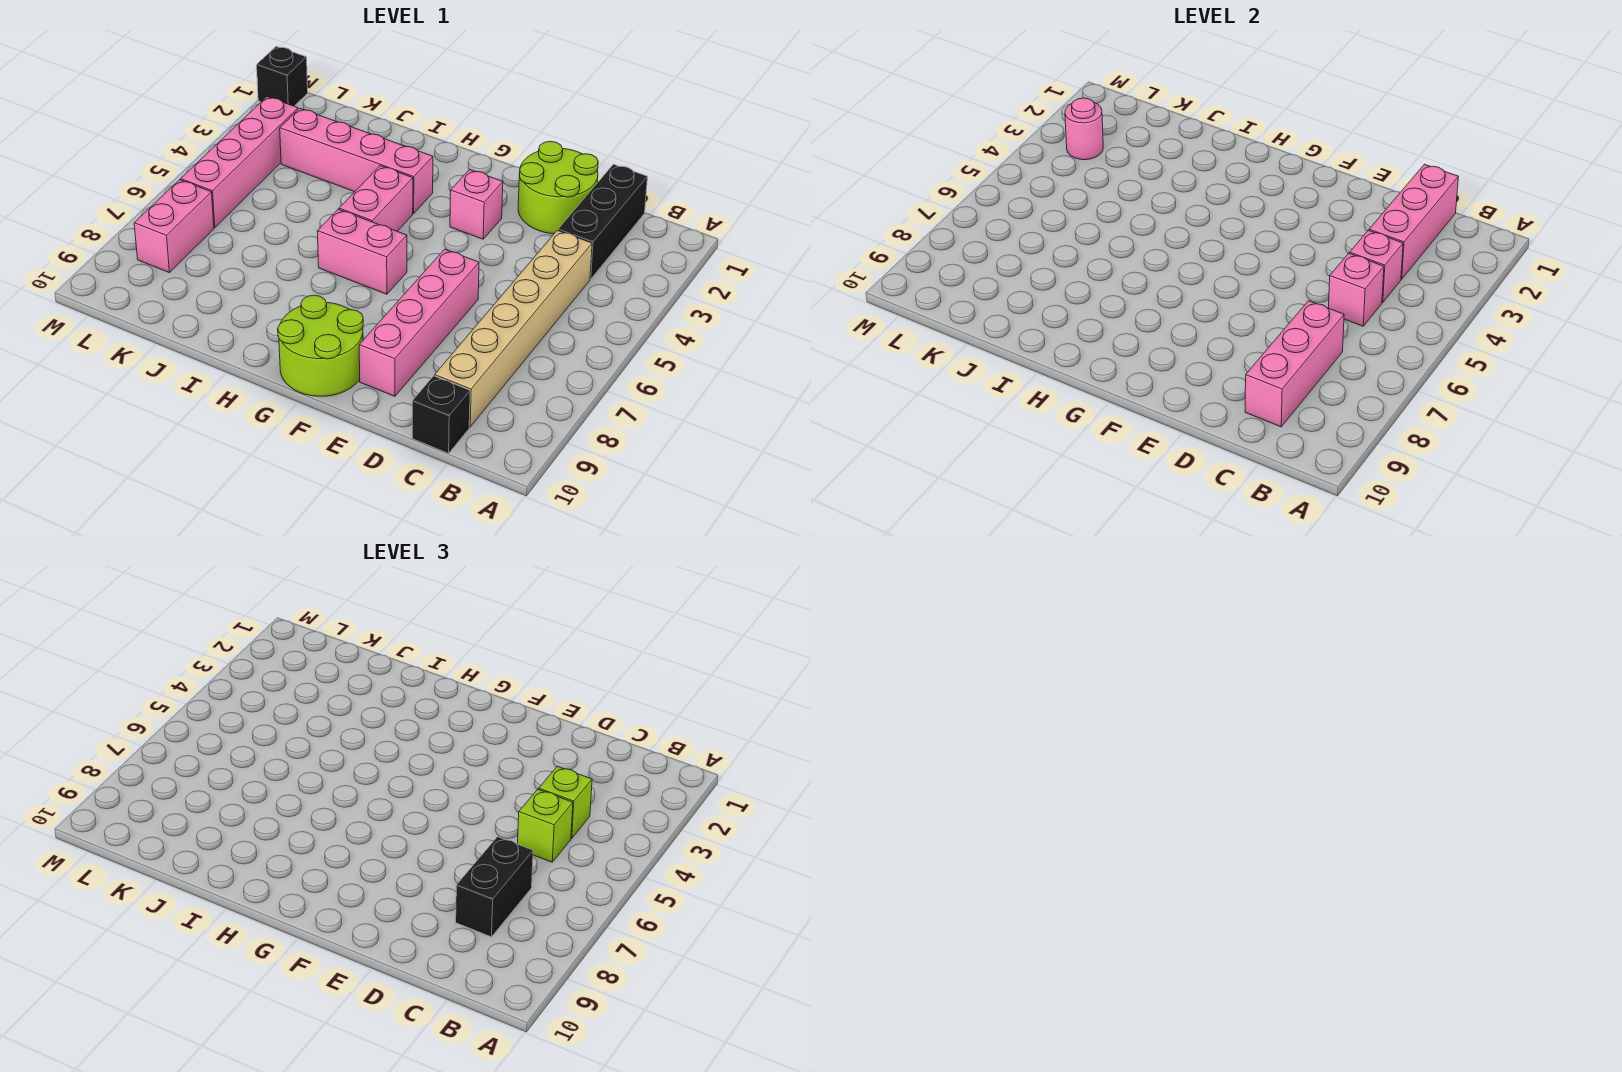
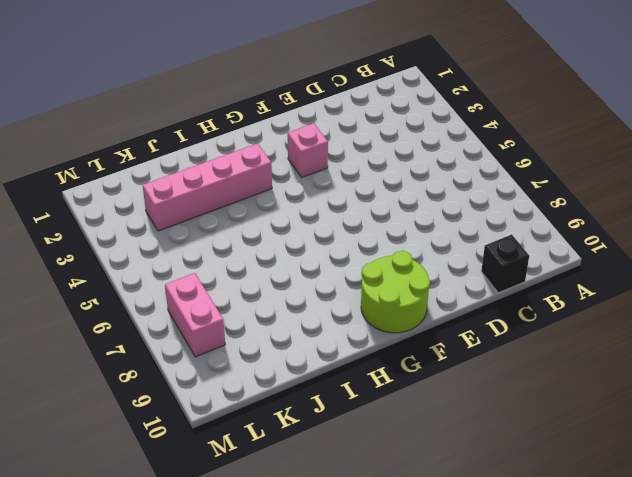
none -> black 1x3 brick [558,164,647,279]
none -> tan 1x6 brick [435,230,592,427]
none -> lime 2x2 round brick [518,141,598,234]

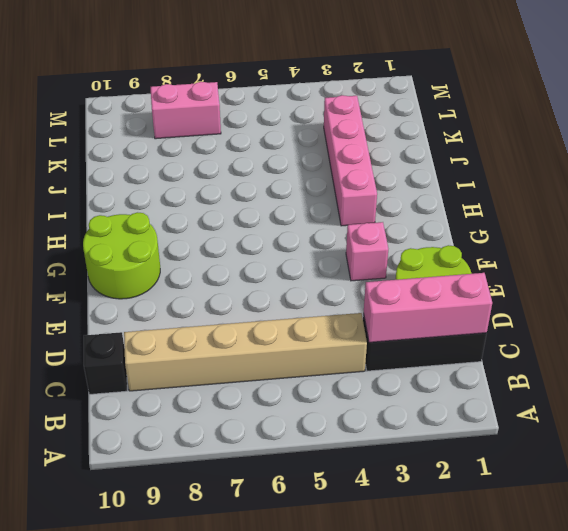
none -> pink 1x4 brick [359,249,479,396]
none -> pink 1x2 brick [317,209,407,294]
none -> pink 1x2 brick [339,166,413,231]

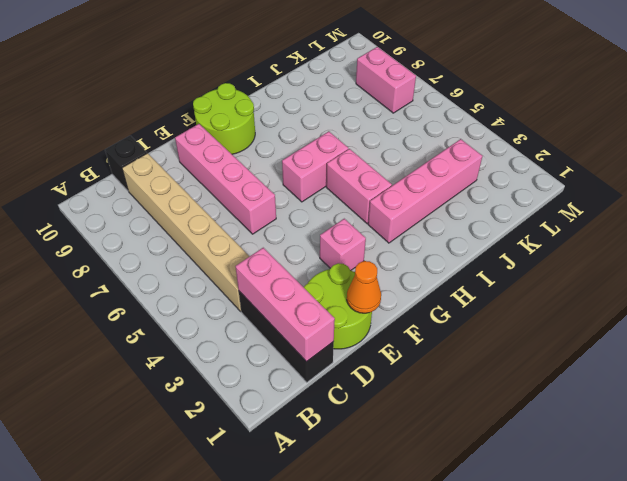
orange 1x1 cone [347,261,381,313] -> none
none -> pink 1x4 brick [181,97,298,228]
none -> black 1x1 brick [257,46,308,106]
none -> pink 1x1 brick [1350,230,1403,302]

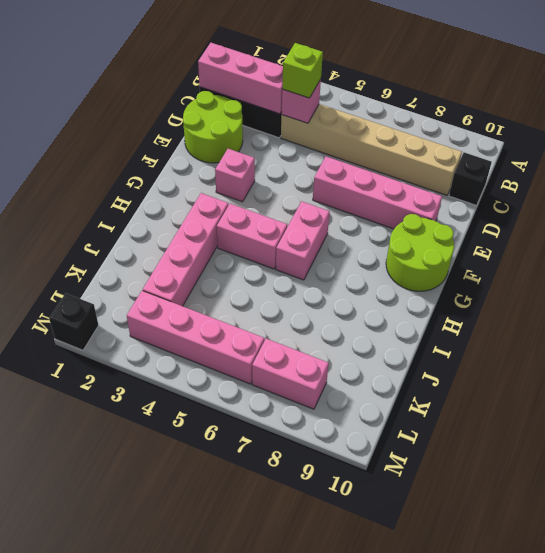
none -> pink 1x1 brick [1329,253,1384,326]
none -> pink 1x3 brick [1245,301,1344,427]
none -> pink 1x1 round brick [1065,98,1103,160]

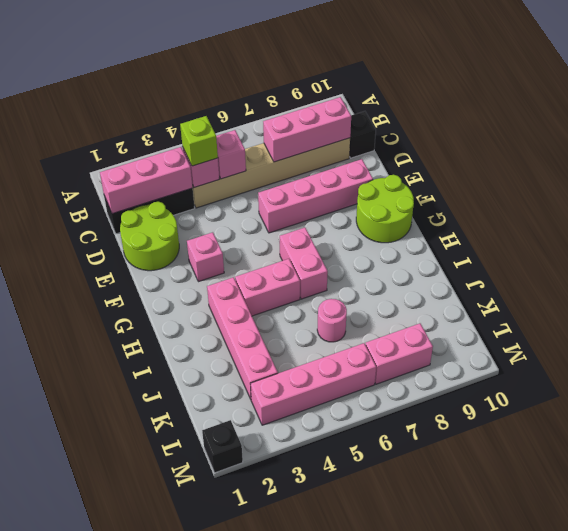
pink 1x1 round brick [317,299,347,342] -> pink 1x1 round brick moved to [1065,98,1103,160]
none -> lime 1x1 brick [518,789,573,862]
none -> black 1x2 brick [456,837,533,937]

